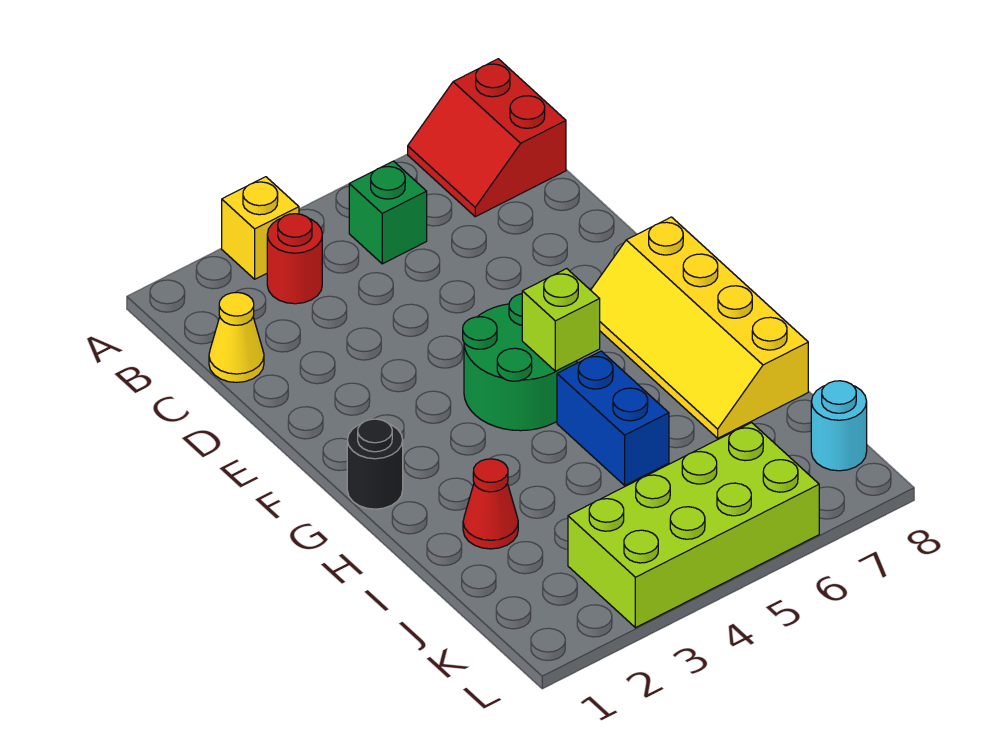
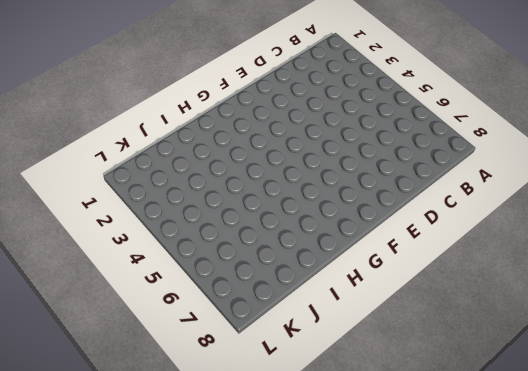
none -> yellow 1x1 brick [222,177,299,279]
none -> red 2x2 slope [408,59,566,217]
none -> red 1x1 round brick [267,214,322,304]

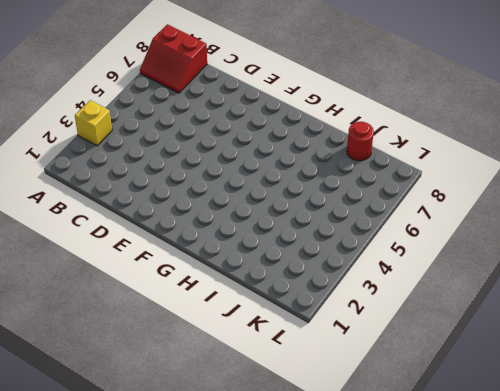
red 1x1 round brick [347,121,374,161] -> red 1x1 round brick moved to [267,214,322,304]
none -> green 1x1 brick [349,161,427,264]
none -> yellow 1x1 cone [209,292,264,382]
none -> green 2x2 round brick [463,294,577,431]

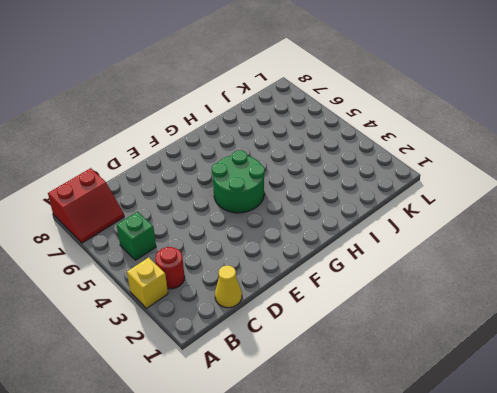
none -> yellow 2x4 slope [591,217,808,438]
none -> black 1x1 round brick [347,419,403,509]
none -> blue 1x2 brick [557,351,669,485]

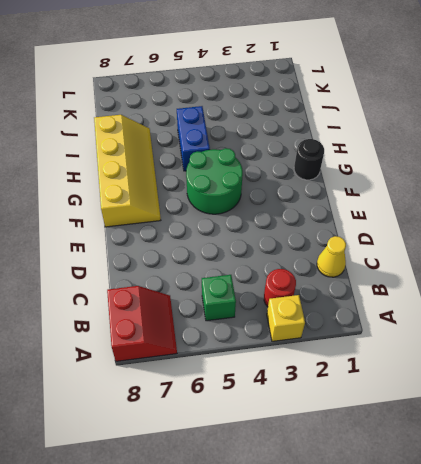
none -> red 1x1 cone [463,459,518,549]
none -> lime 2x4 brick [568,423,819,628]
none -> cyan 1x1 round brick [811,381,867,471]

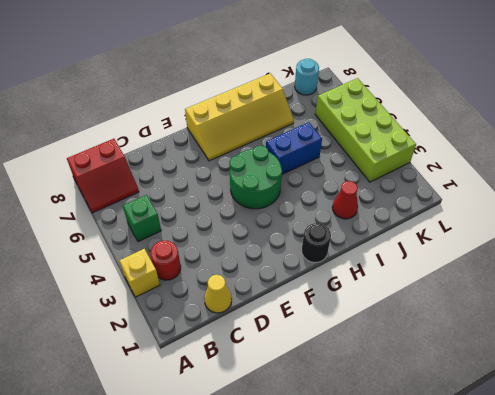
none -> lime 1x1 brick [522,269,600,371]

